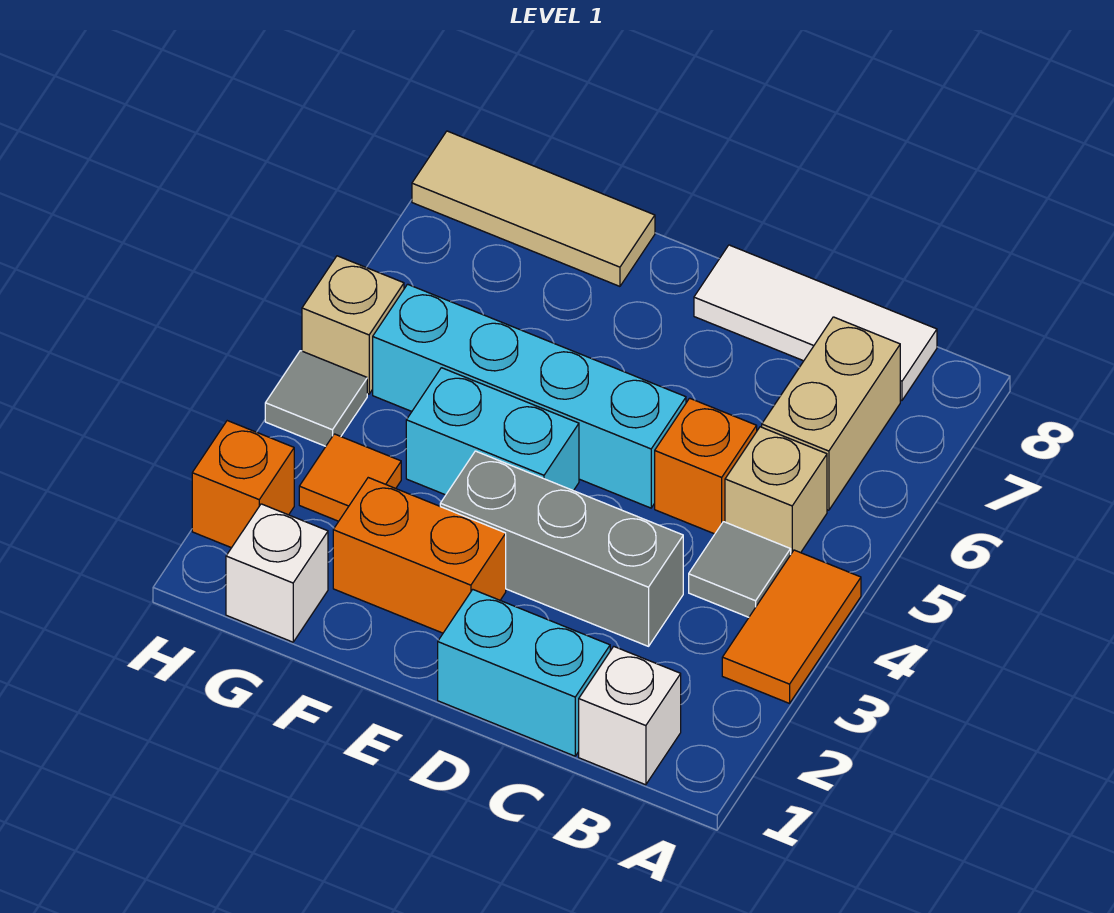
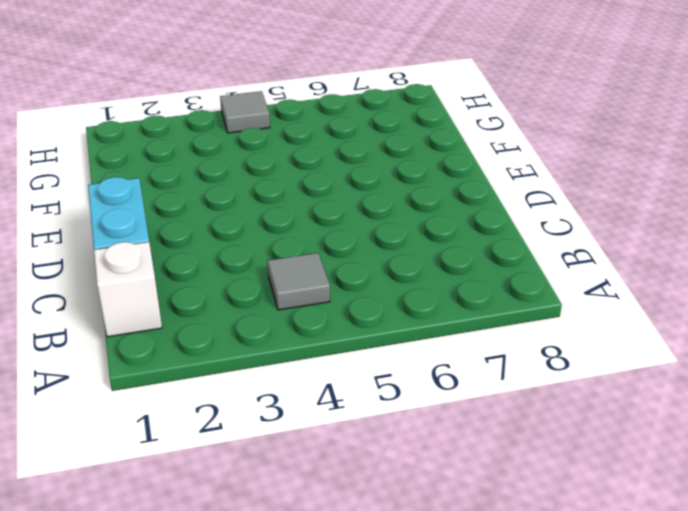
none -> orange 1x2 tile [722,550,861,703]
none -> tan 1x1 brick [725,427,827,554]
none -> tan 1x2 brick [762,317,900,510]

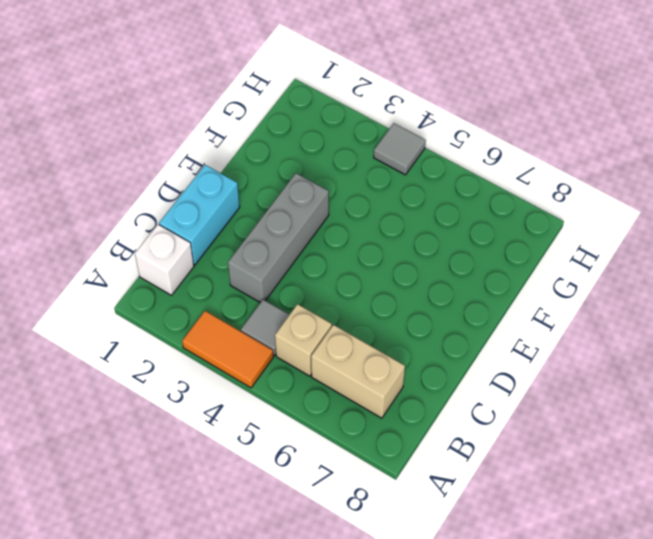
none -> white 1x3 tile [694,245,937,400]
none -> orange 1x1 brick [655,398,757,534]
none -> cyan 1x4 brick [373,284,686,508]

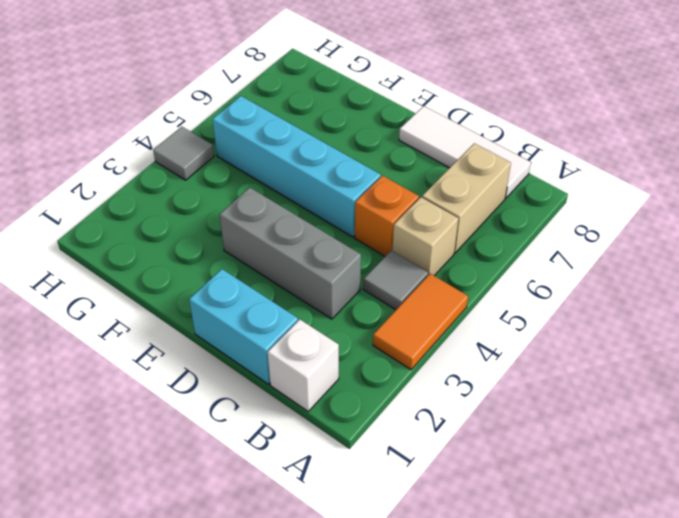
none -> orange 1x2 brick [333,478,506,633]
none -> cyan 1x2 brick [406,368,579,495]
none -> tan 1x3 tile [412,131,655,286]

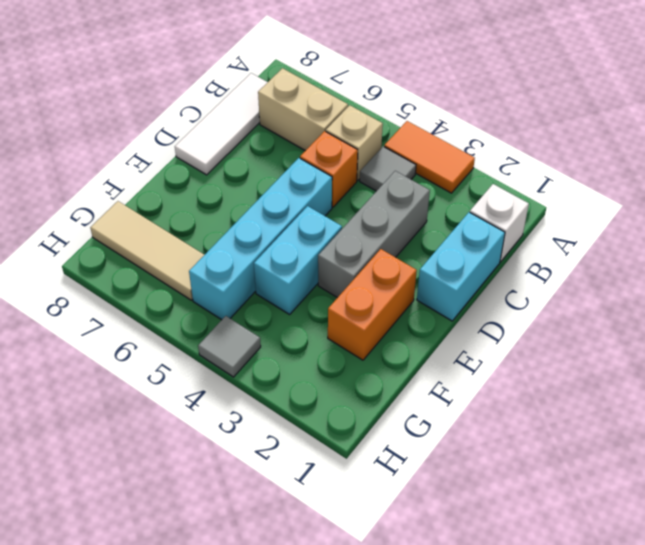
tan 1x3 tile [90,201,204,300] -> tan 1x3 tile turned to [412,131,655,286]
none -> white 1x1 brick [226,504,328,642]
none -> orange 1x1 tile [299,434,401,521]
none -> orange 1x1 brick [192,421,294,548]

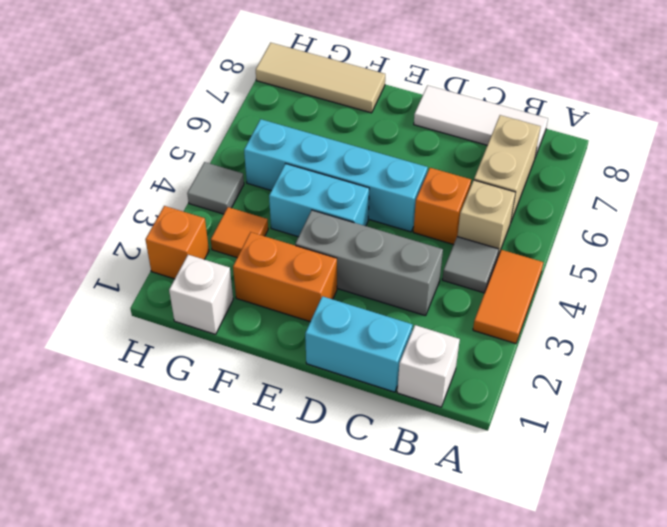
none -> tan 1x1 brick [302,256,404,394]

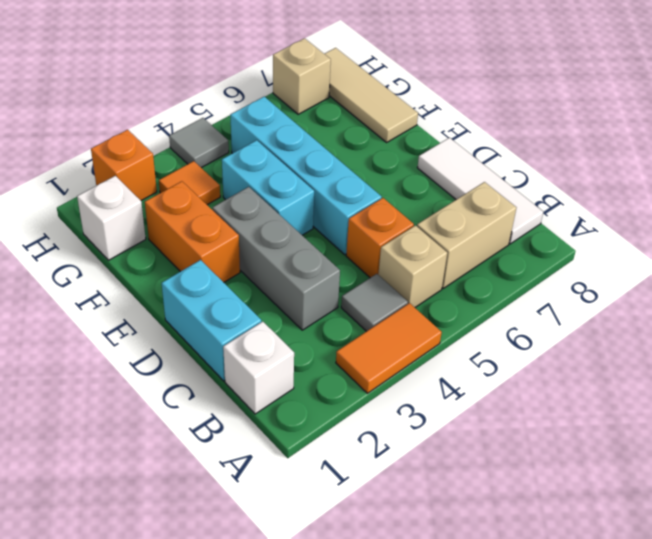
tan 1x1 brick [273,38,331,114] -> tan 1x1 brick moved to [302,256,404,394]

